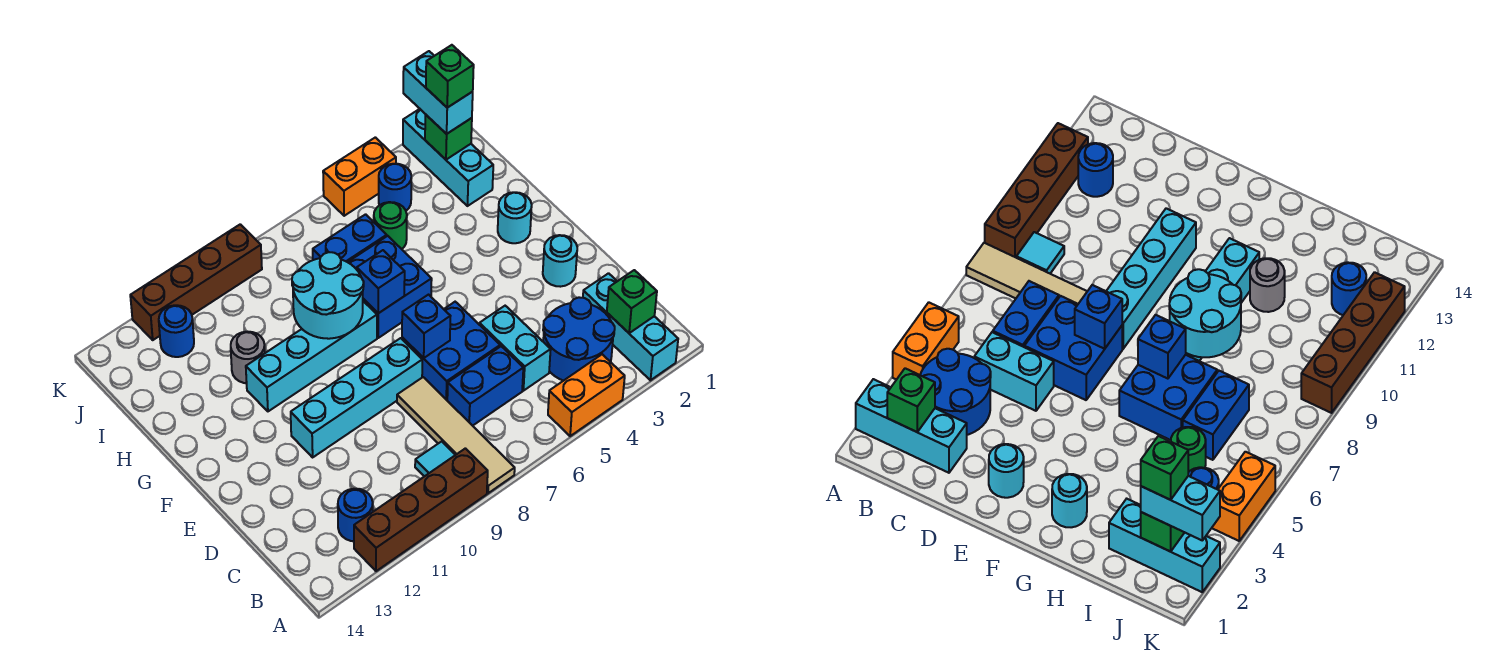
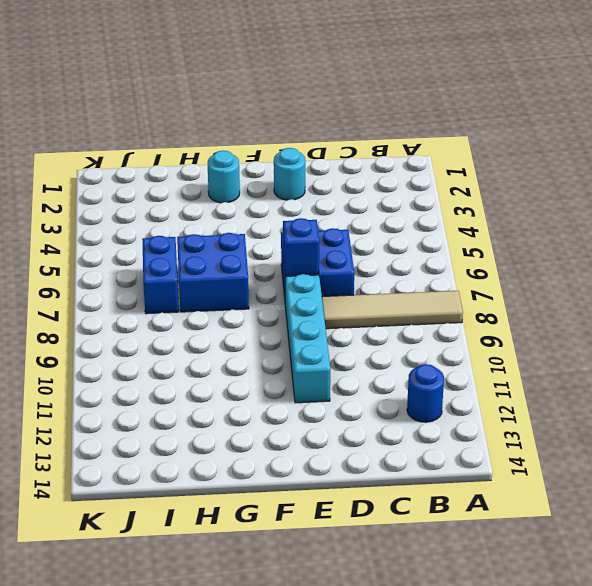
none -> cyan 1x3 brick [583,273,678,380]
none -> orange 1x2 brick [548,354,625,436]
none -> brown 1x4 brick [354,448,488,571]
none -> blue 2x2 round brick [543,297,615,381]

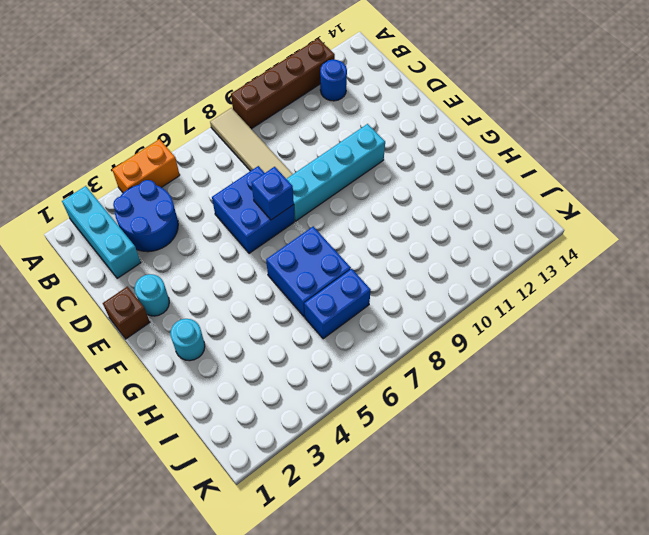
brown 1x1 brick [103,287,150,339] -> none
none -> cyan 1x1 tile [415,441,455,476]
none -> cyan 1x2 brick [479,306,551,391]
none -> blue 1x2 brick [447,346,523,426]
none -> cyan 1x4 brick [246,301,377,411]

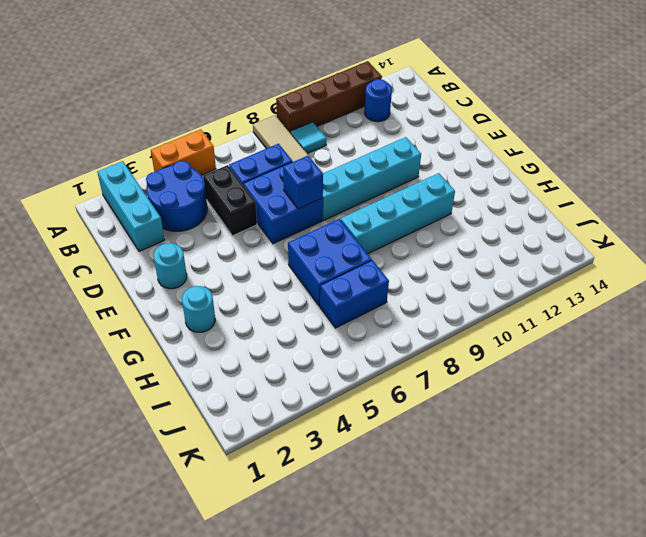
black 1x2 brick [203,165,257,236] -> cyan 1x2 brick [479,306,551,391]
none -> grey 1x1 round brick [231,332,265,383]
none -> cyan 1x3 brick [403,109,493,206]
none -> green 1x1 round brick [374,202,407,249]
none -> blue 1x1 round brick [379,164,411,210]

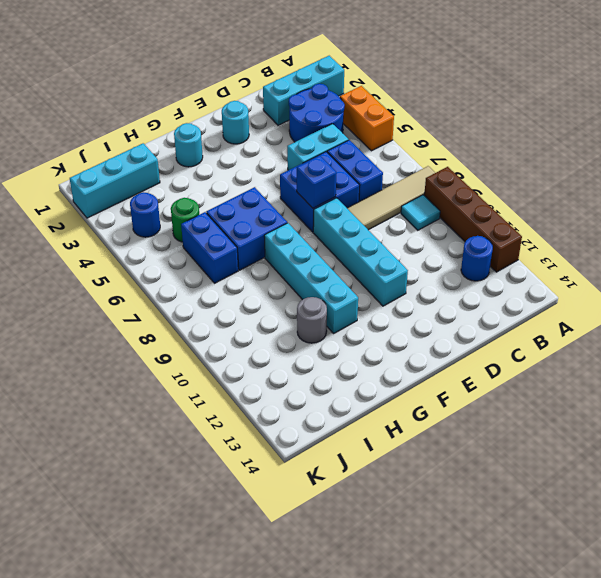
none -> blue 1x1 round brick [159,305,194,357]
none -> orange 1x2 brick [323,137,396,216]
none -> brown 1x4 brick [130,224,262,340]
none -> green 1x1 brick [607,270,657,333]

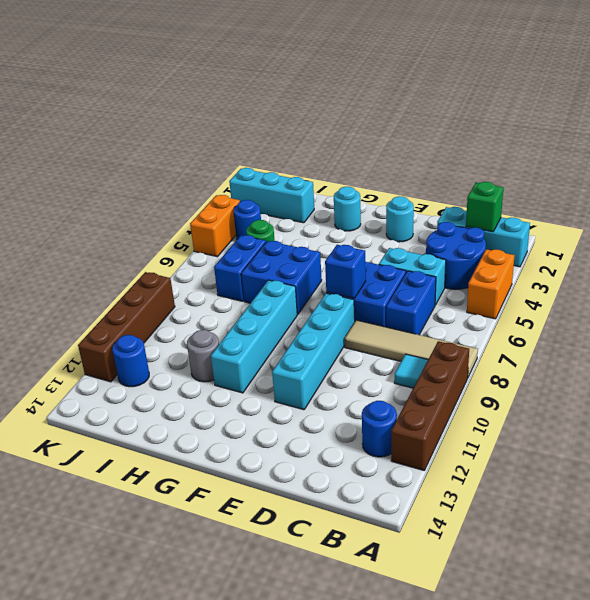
none -> blue 1x1 brick [357,250,405,313]
none -> cyan 2x2 round brick [292,252,364,339]
none -> green 1x1 brick [425,115,472,160]
none -> cyan 1x2 brick [403,51,473,134]

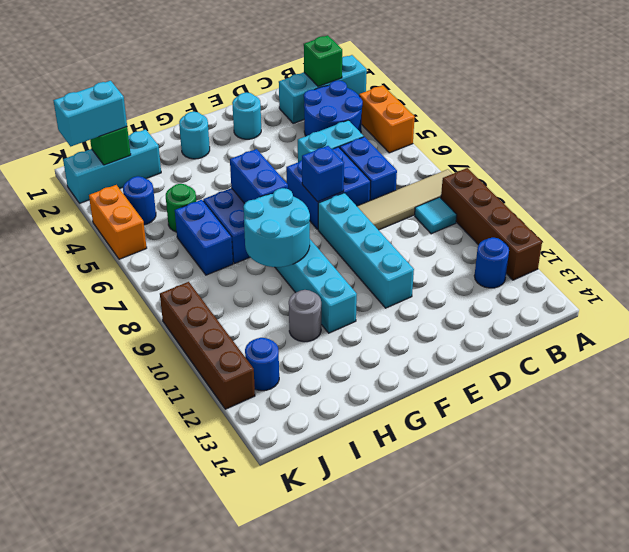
blue 1x2 brick [230,149,288,204] -> blue 1x1 brick [357,250,405,313]
none -> green 1x1 brick [426,45,474,108]

